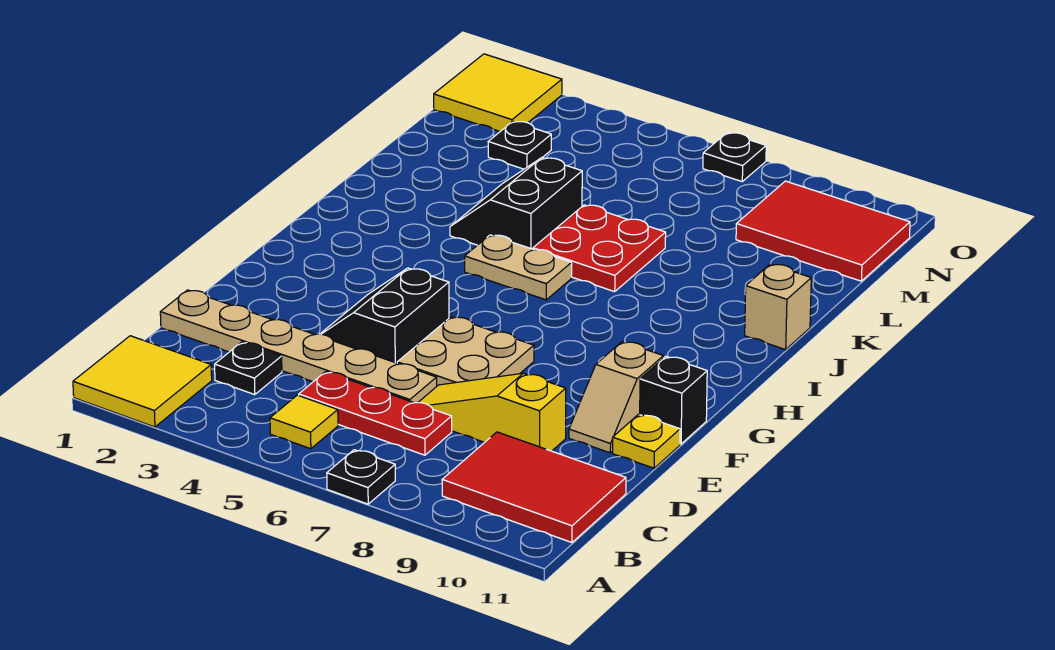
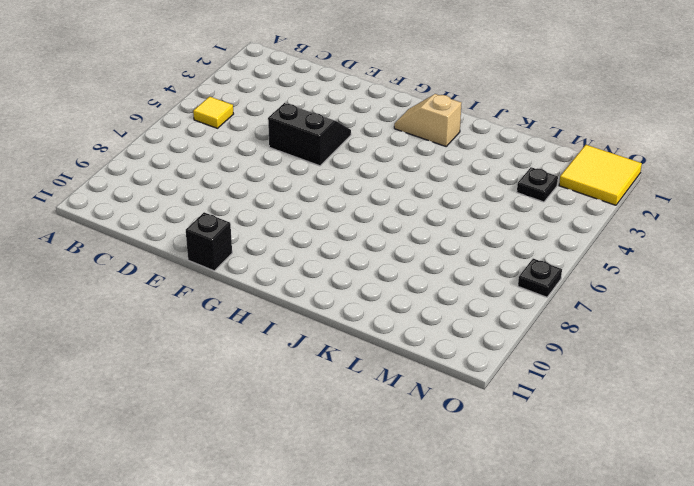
tan 1x2 slope [394,94,461,146] -> tan 1x2 slope moved to [569,342,663,453]
none -> yellow 2x2 tile [73,336,212,427]
none -> black 1x1 plate [327,450,395,504]
none -> red 2x3 tile [442,432,626,542]

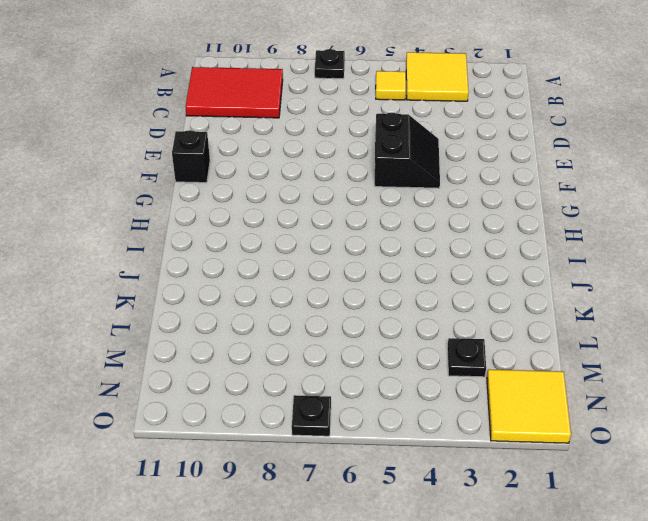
yellow 2x2 tile [406,52,469,101] -> yellow 2x2 tile moved to [73,336,212,427]
none -> black 1x1 plate [215,342,282,395]
none -> red 1x3 plate [299,372,452,455]
none -> tan 1x6 plate [160,290,437,403]

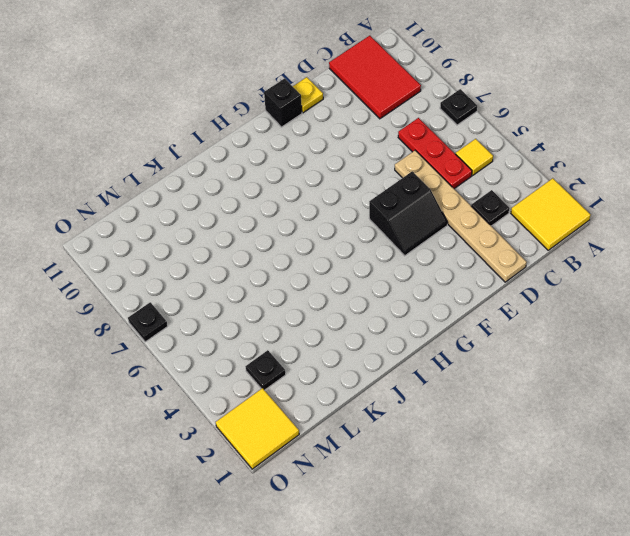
none -> yellow 1x3 slope [418,373,566,451]
none -> tan 2x2 plate [397,317,534,386]
none -> tan 1x2 slope [569,342,663,453]

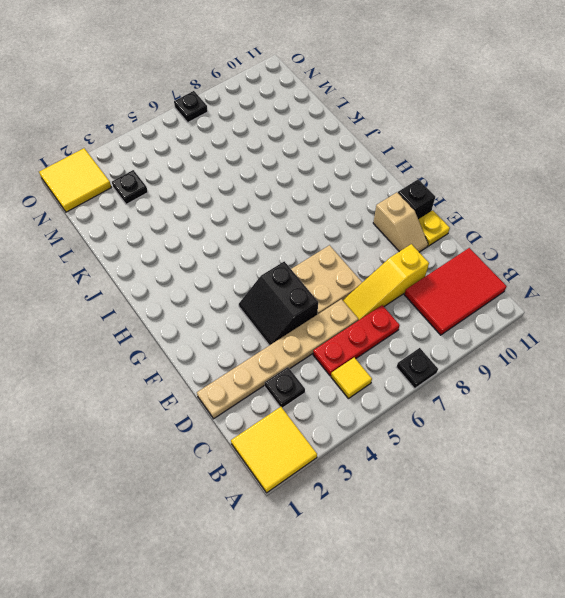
none -> tan 1x2 plate [465,235,572,300]
none -> black 2x2 slope [450,158,582,249]
none -> red 2x2 plate [533,205,666,292]

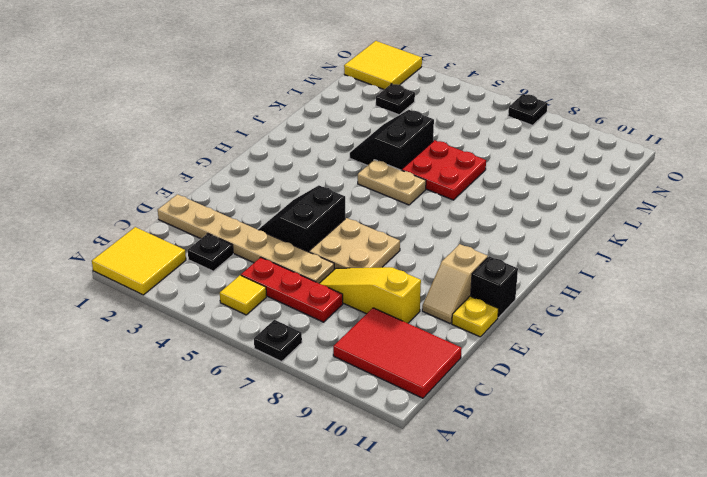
none -> tan 1x1 brick [745,264,811,350]
none -> red 2x3 tile [736,181,910,281]

